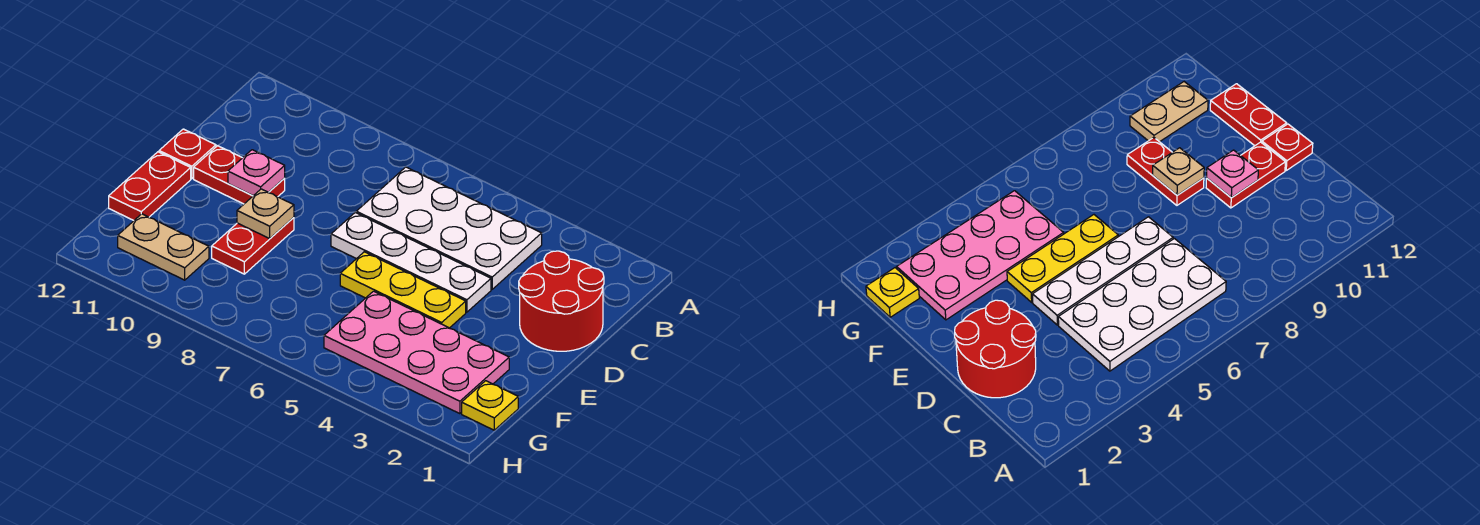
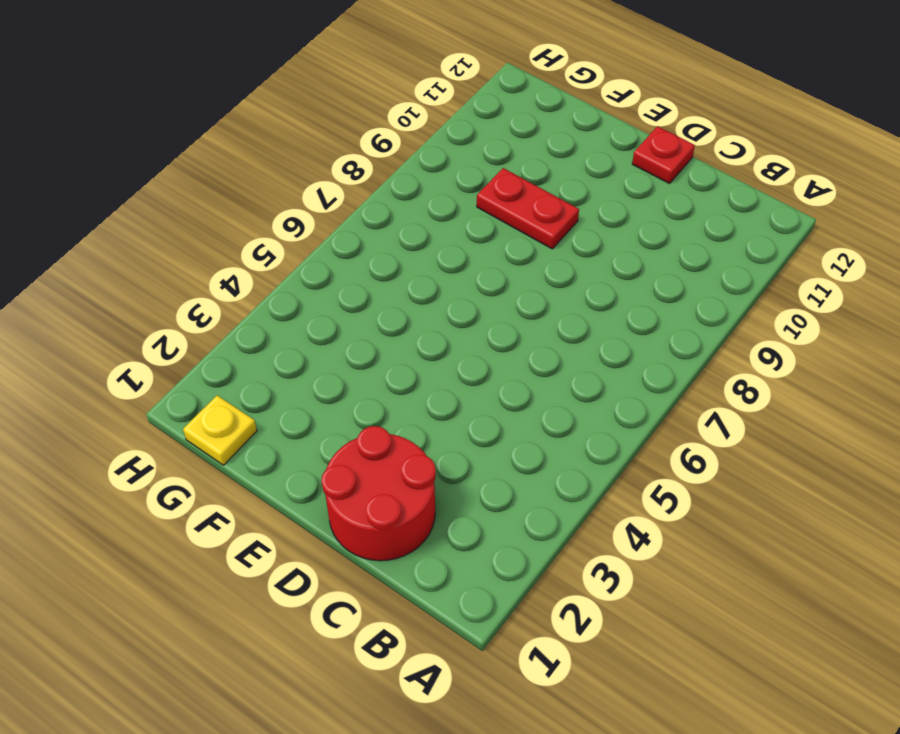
none -> white 2x4 plate [356,167,542,289]
none -> white 1x4 plate [331,213,491,312]
none -> red 1x2 plate [194,146,285,204]

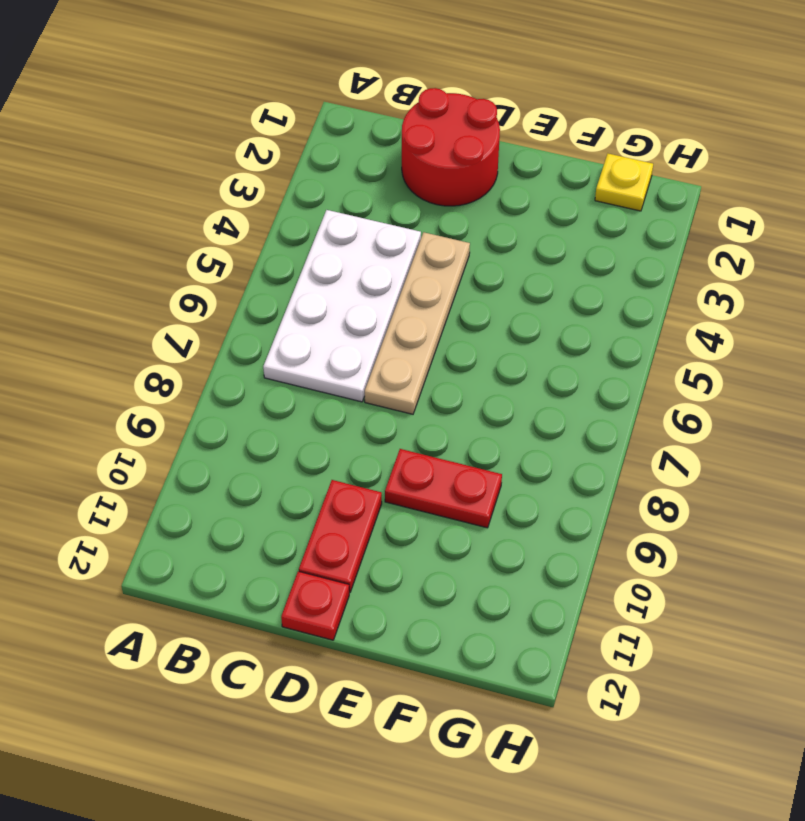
tan 1x4 plate [365,232,470,414] -> white 1x4 plate [331,213,491,312]
none -> yellow 1x3 plate [340,252,466,328]
none -> red 1x2 plate [109,152,191,220]
none -> pink 2x4 plate [324,291,509,414]

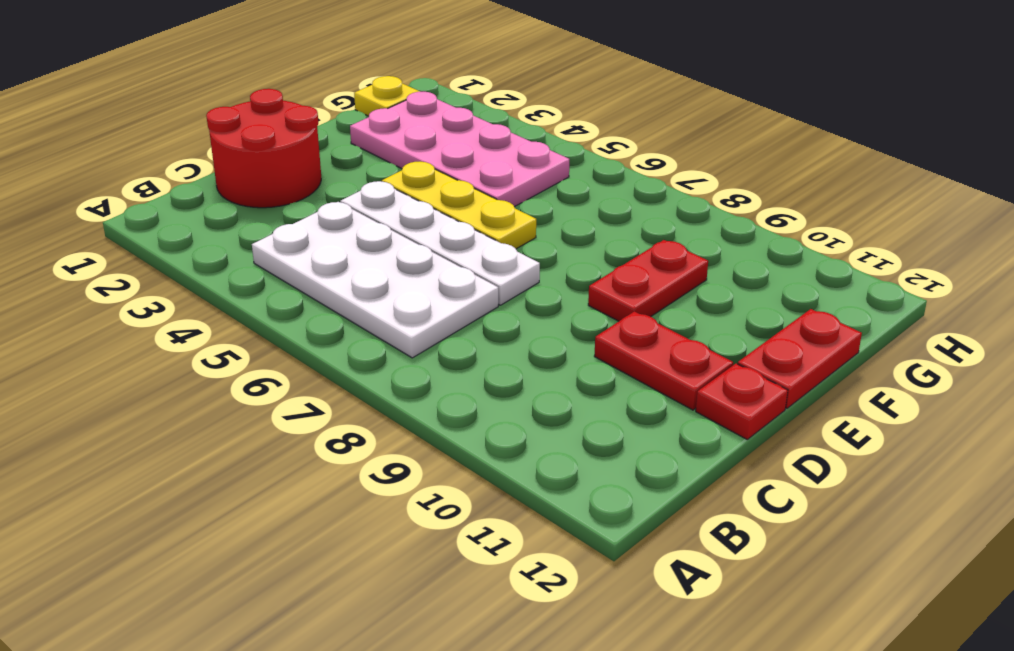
none -> tan 1x2 plate [118,214,209,280]
none -> pink 1x1 plate [228,150,285,196]
none -> tan 1x1 plate [237,189,294,238]

